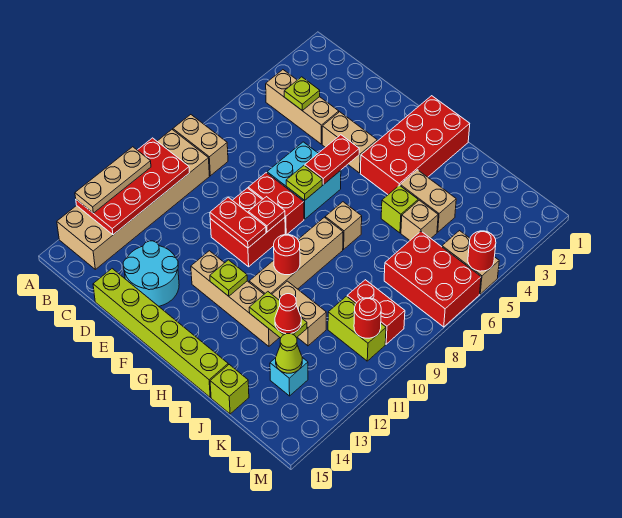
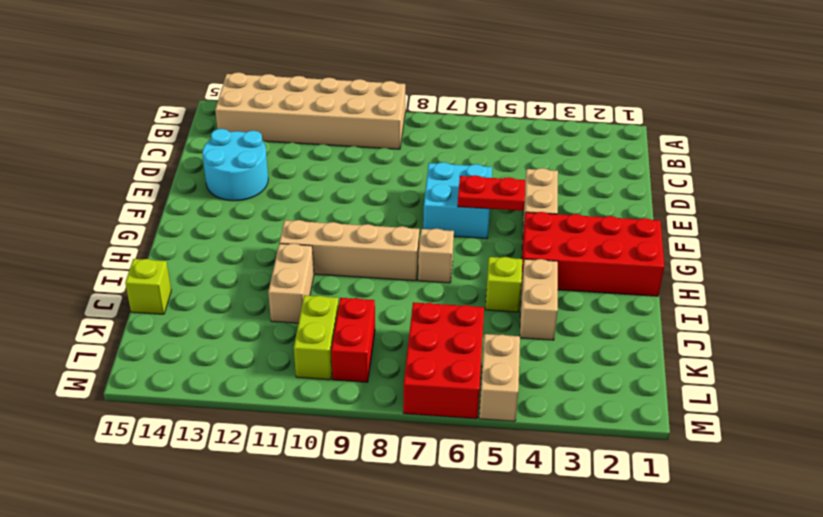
none -> tan 1x2 brick [173,115,228,176]
none -> tan 1x3 brick [266,70,339,144]
none -> lime 1x6 brick [93,269,228,397]
none -> red 1x2 brick [248,173,304,235]

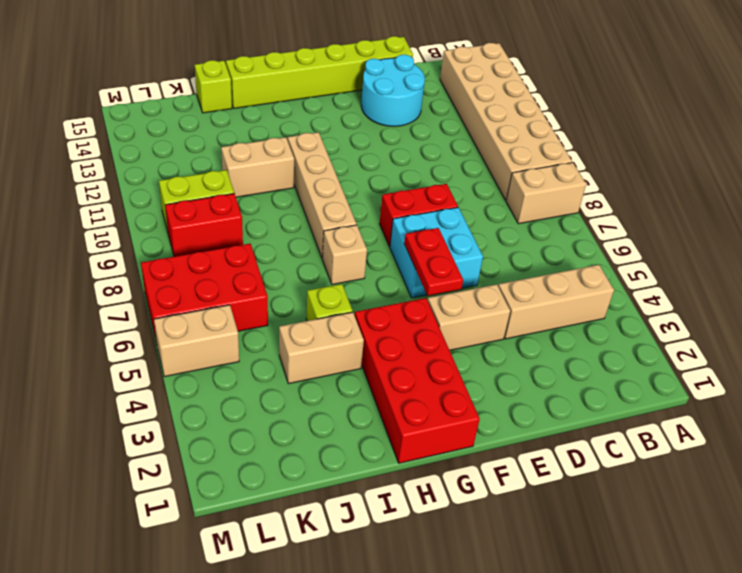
none -> red 2x2 brick [210,188,285,267]
none -> tan 1x4 brick [191,251,280,346]
none -> tan 1x1 brick [401,200,438,240]
none -> cyan 1x1 brick [270,358,308,396]

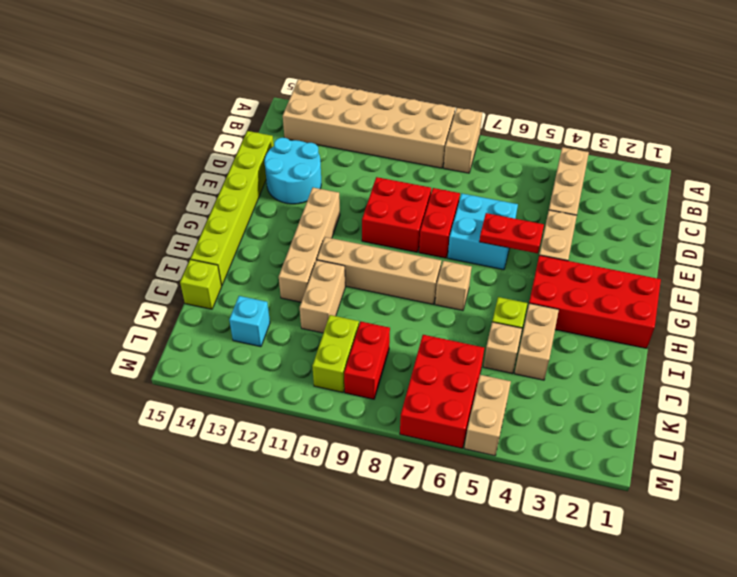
none -> red 2x4 plate [76,138,190,235]
none -> lime 1x1 plate [284,77,320,111]
none -> red 1x2 plate [210,197,266,248]
none -> lime 1x1 plate [286,166,322,200]

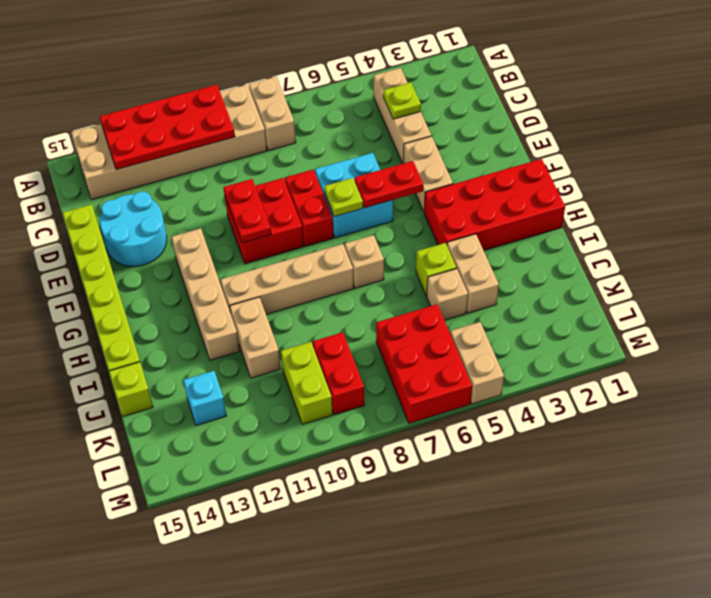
none -> red 1x1 plate [248,197,285,232]
none -> lime 1x1 plate [210,260,247,296]
none -> red 1x1 round brick [274,235,300,275]
none -> lime 1x2 plate [249,292,307,338]

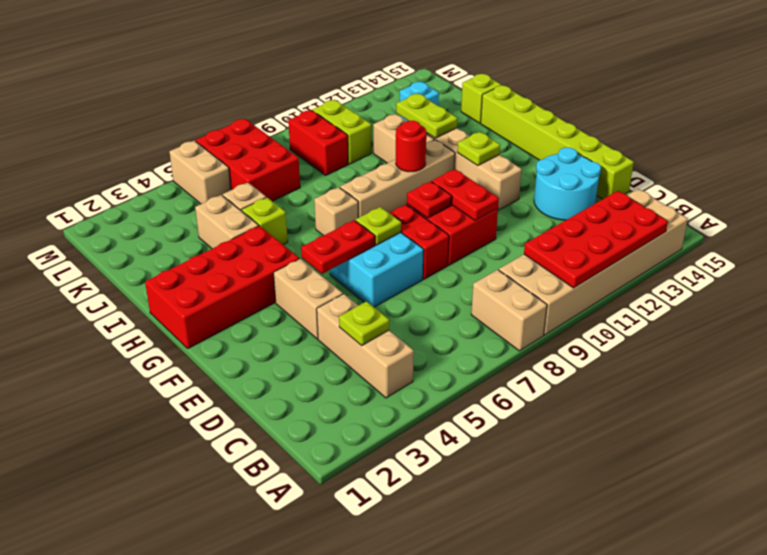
none -> lime 1x1 cone [276,334,302,373]
none -> red 1x1 round brick [354,298,381,338]
none -> red 1x1 round brick [468,231,496,271]
none -> tan 1x3 plate [75,147,151,213]

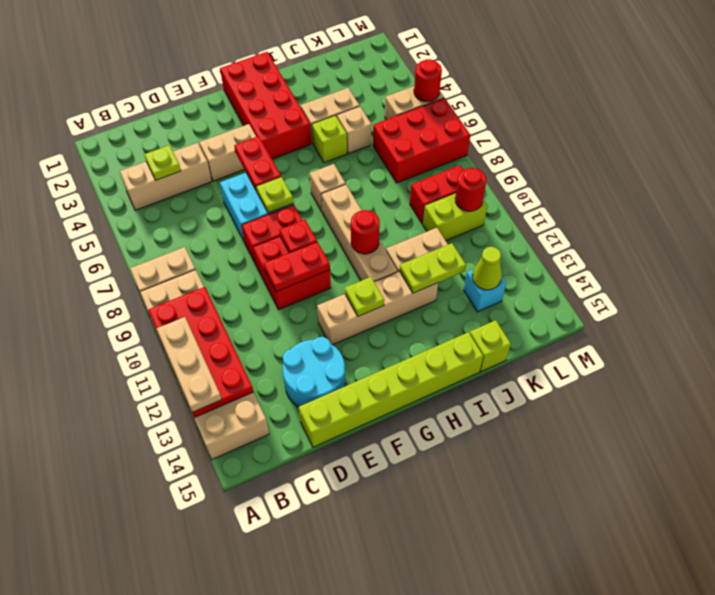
none -> red 1x1 cone [275,294,301,334]

